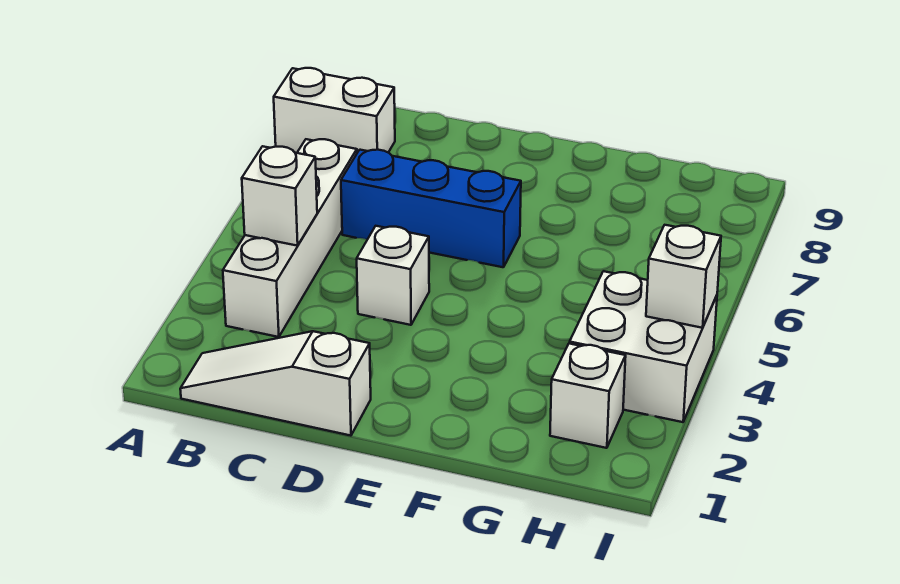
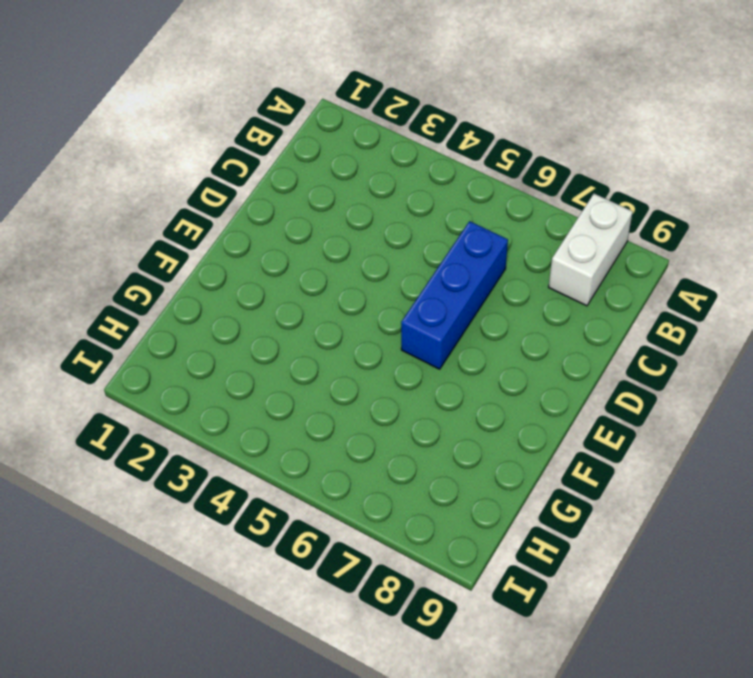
none -> white 1x3 slope [180,331,371,436]
none -> white 1x4 brick [223,139,357,337]

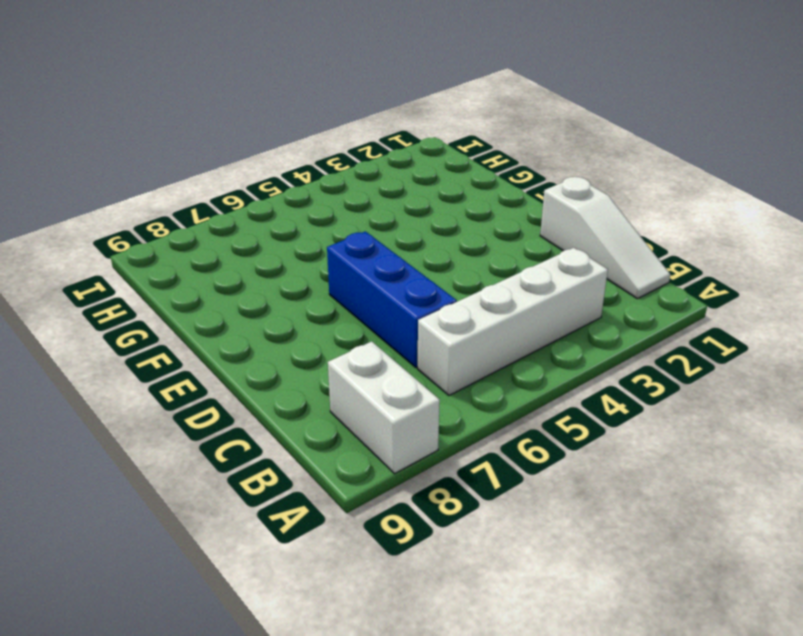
none -> white 1x1 brick [357,226,429,325]
none -> white 1x1 brick [550,344,626,448]

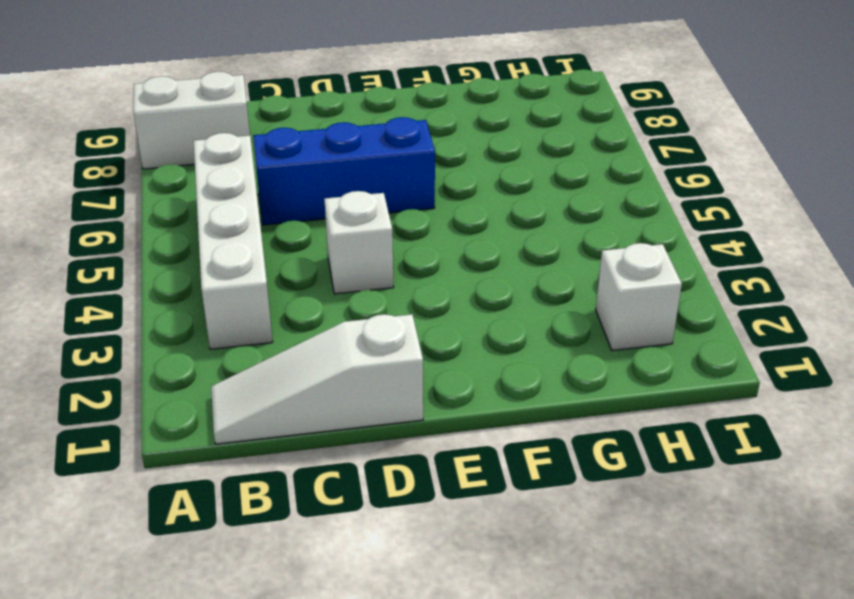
none -> white 2x2 brick [569,271,717,422]
none -> white 1x1 brick [242,146,317,246]

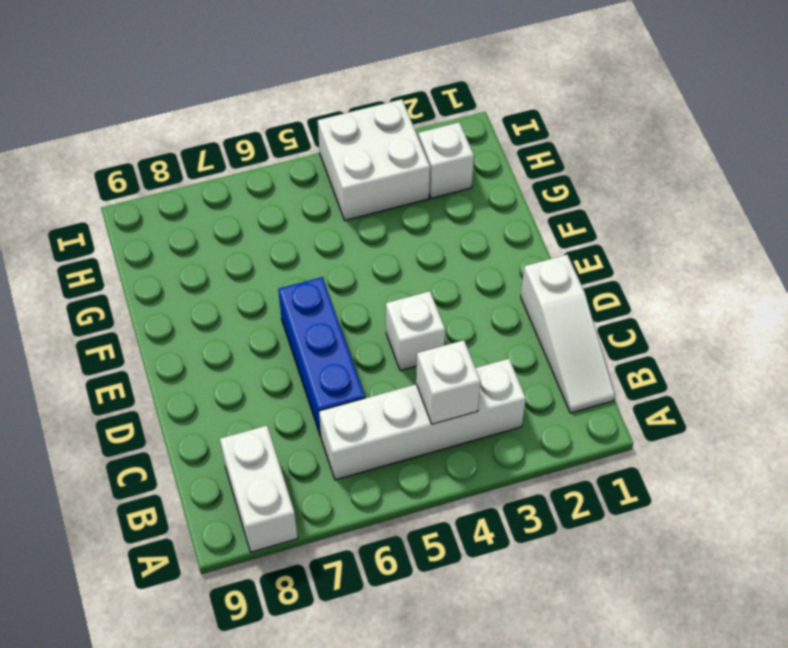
none -> white 1x1 brick [646,225,721,328]

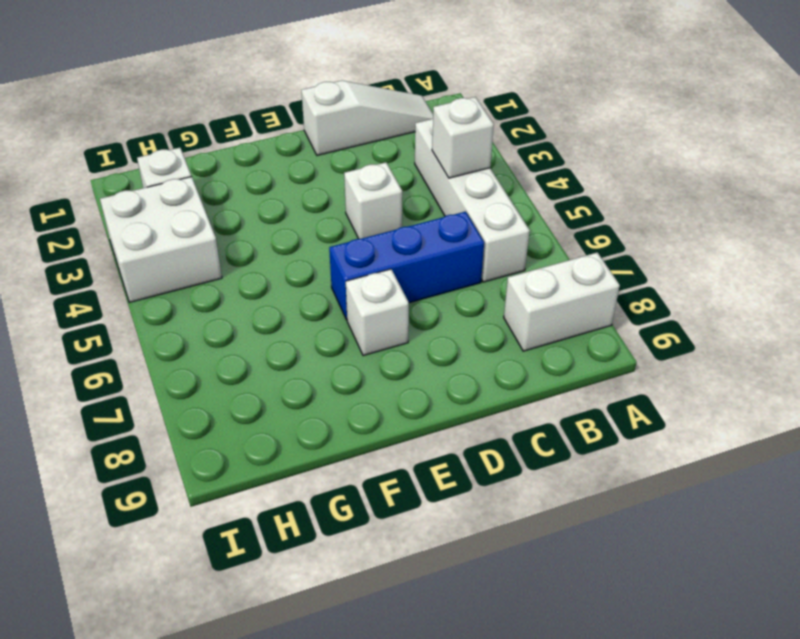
white 1x1 brick [346,269,409,356] -> white 1x1 brick moved to [646,225,721,328]

